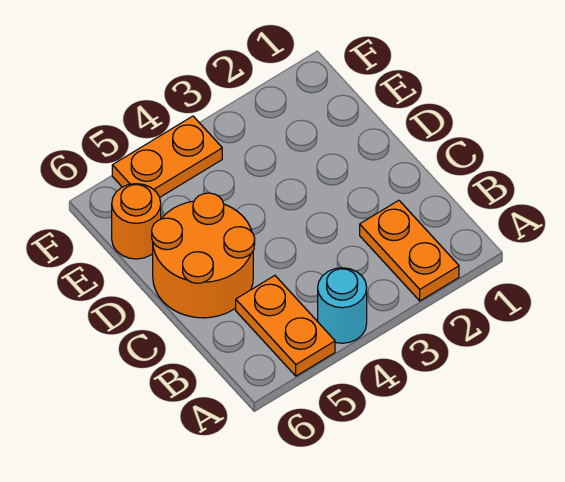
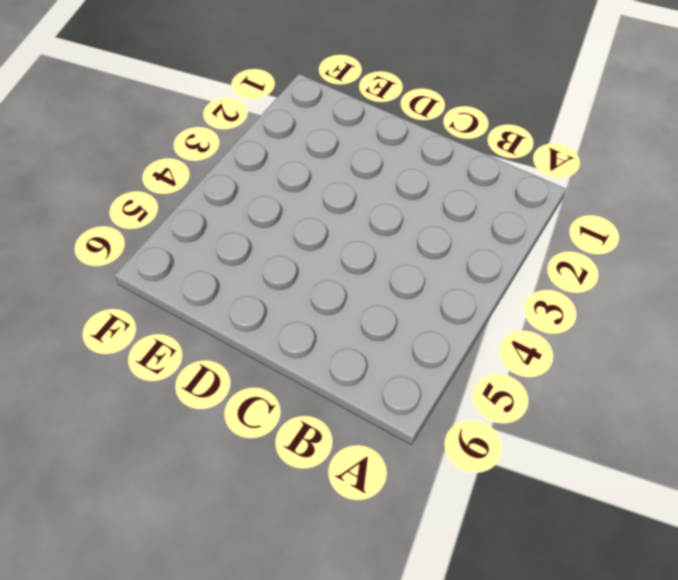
none -> orange 1x2 plate [360,200,459,301]
none -> cyan 1x1 round brick [318,268,367,343]

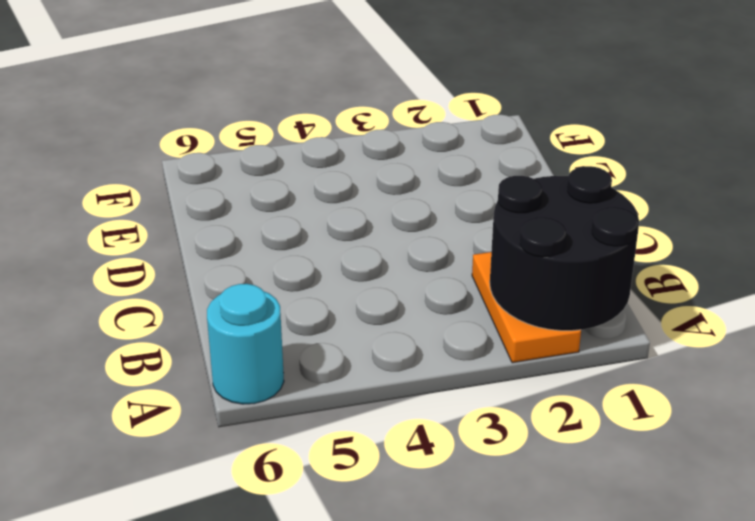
black 2x2 round brick [490,166,639,331] -> none
cyan 1x1 round brick [207,284,284,404] -> cyan 1x1 round brick moved to [318,268,367,343]
none -> orange 1x2 plate [236,276,335,376]
none -> orange 2x2 round brick [152,193,255,318]

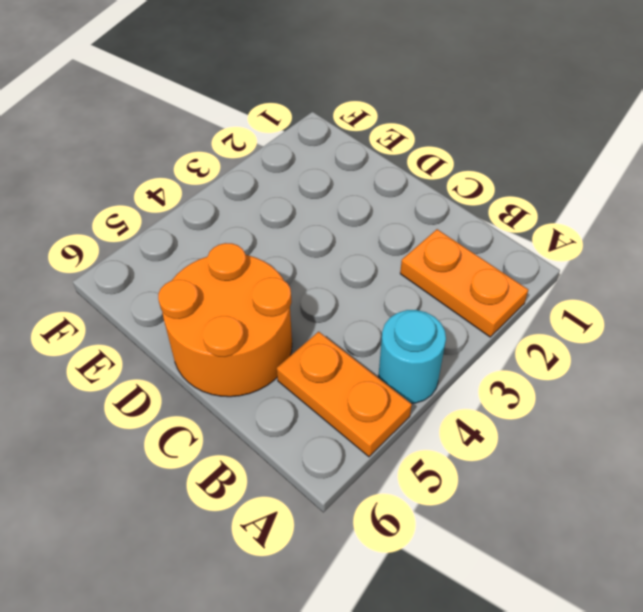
none -> orange 1x1 round brick [112,184,161,259]
none -> orange 1x2 plate [112,116,222,197]

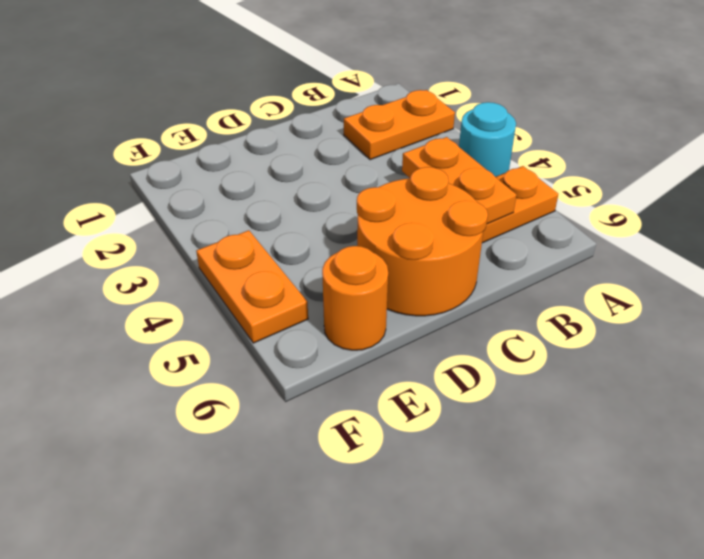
orange 1x2 plate [402,137,516,224] -> none

